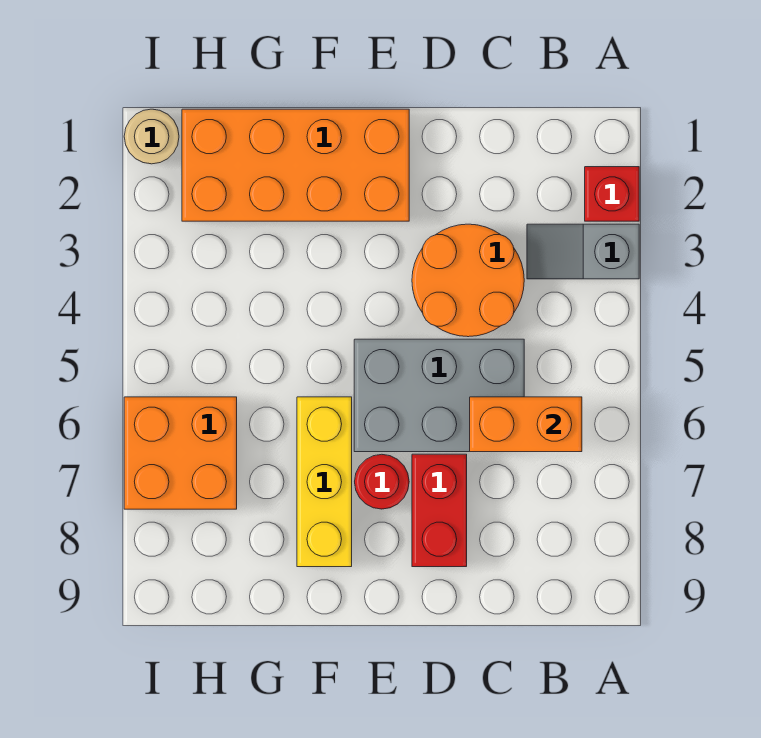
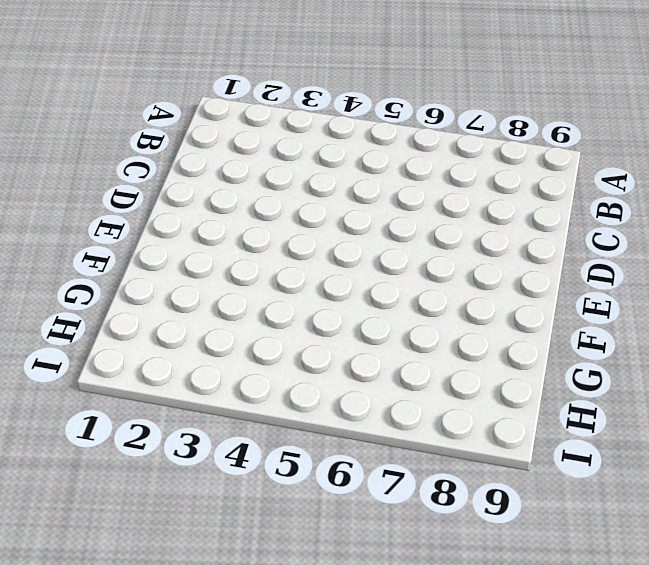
none -> red 1x1 brick [585,167,639,221]
none -> grey 1x2 slope [527,224,639,279]

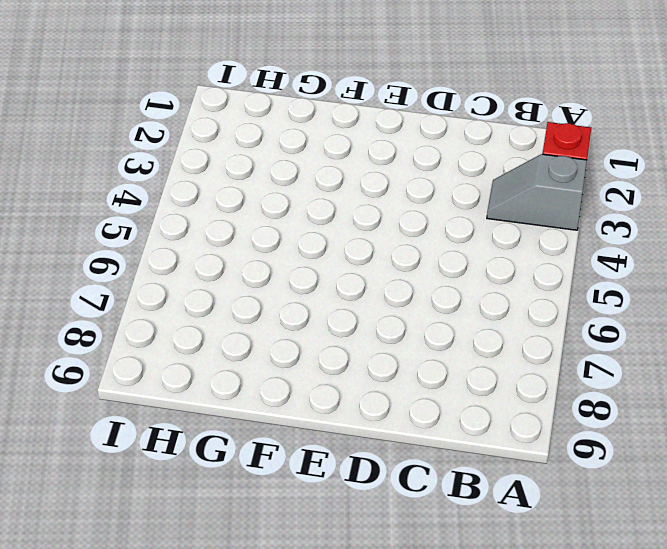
none -> orange 2x2 round brick [412,224,524,337]
none -> grey 2x3 brick [354,339,524,452]

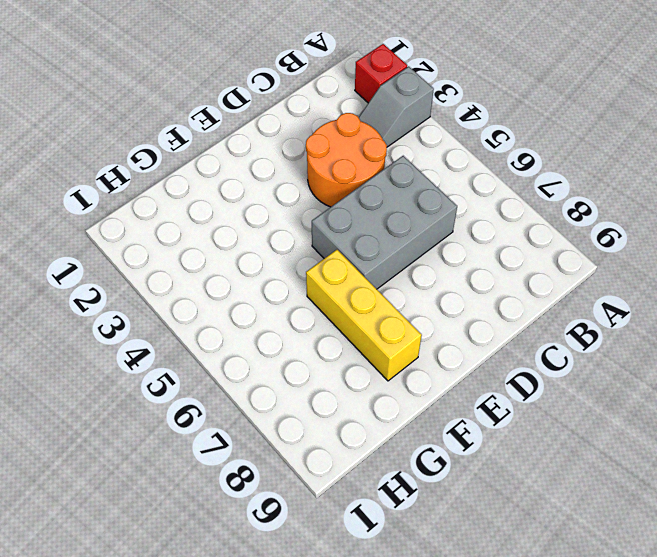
none -> red 1x2 brick [412,454,467,567]
none -> orange 2x4 brick [182,109,409,221]

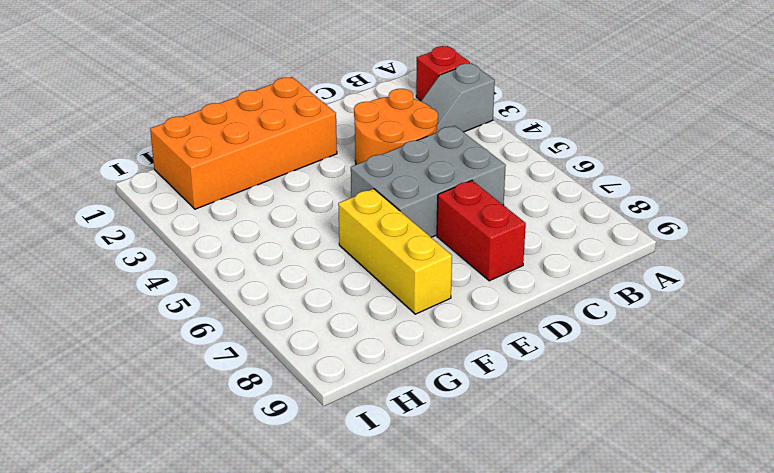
none -> red 1x1 round brick [355,454,409,509]
none -> orange 2x2 brick [124,397,237,509]

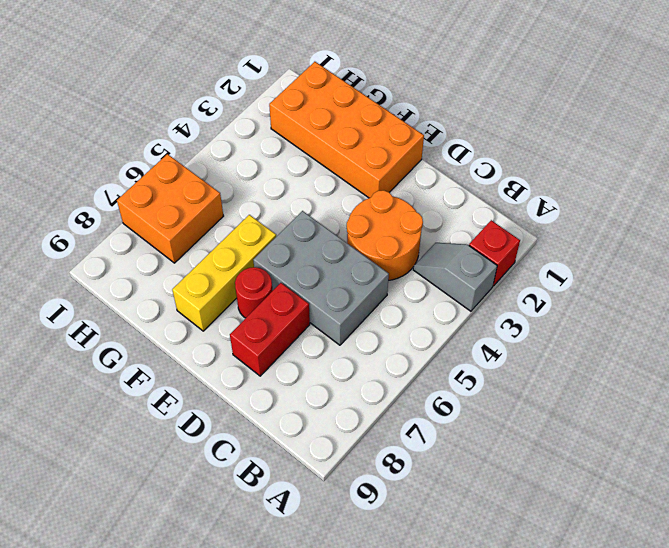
none -> tan 1x1 round brick [124,109,179,164]
none -> orange 1x2 brick [470,397,582,452]

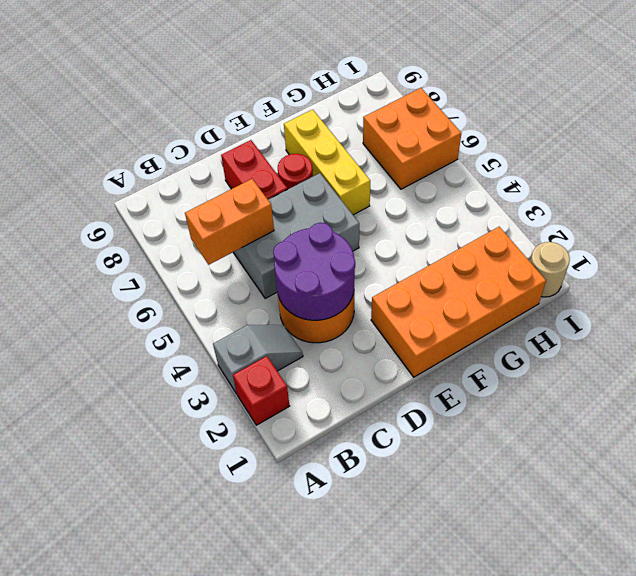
purple 2x2 round brick [273,223,355,320] -> none

